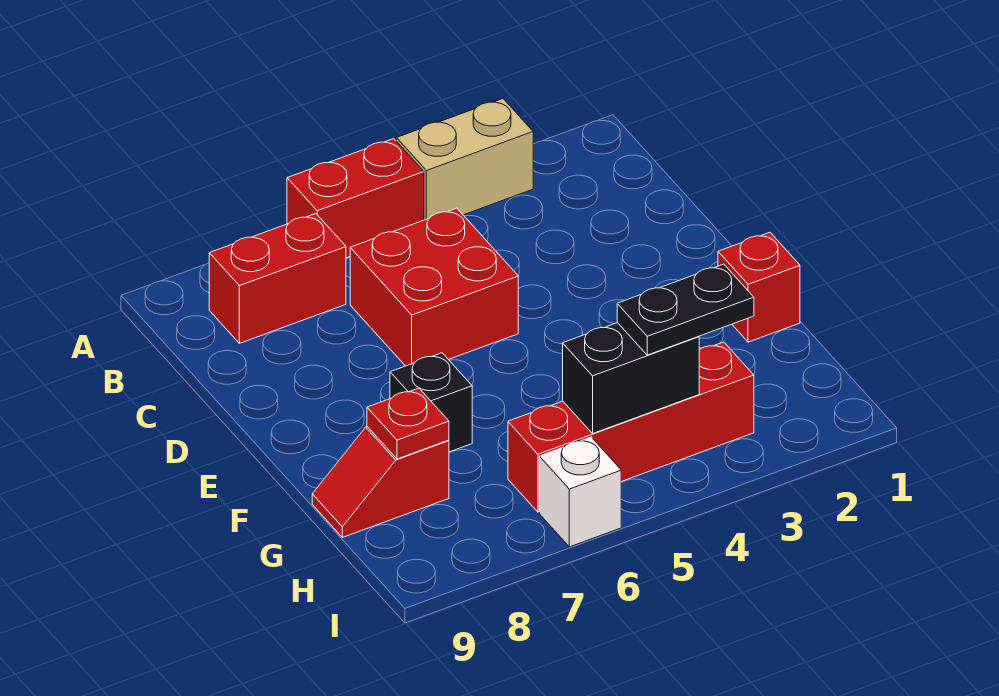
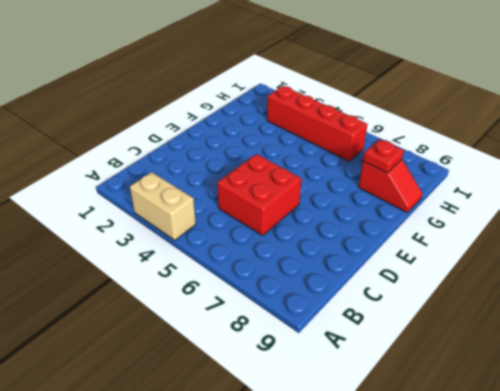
none -> red 1x2 brick [287,139,424,258]
none -> red 1x2 brick [209,214,346,343]
none -> red 1x1 brick [718,232,800,342]

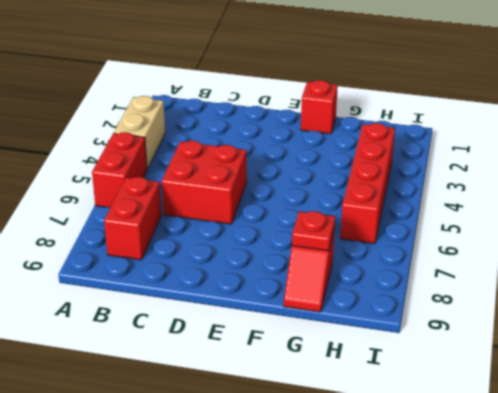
none -> black 1x1 brick [390,353,472,452]
none -> white 1x1 brick [539,437,621,547]
none -> black 1x2 brick [563,323,699,433]

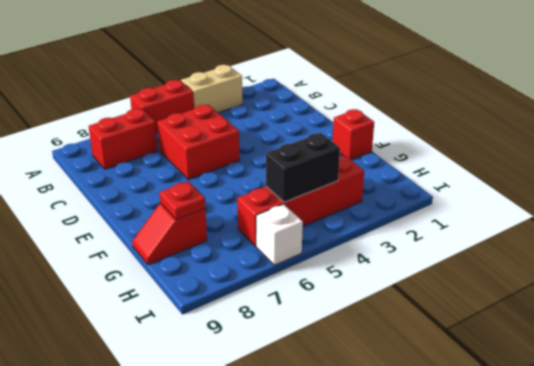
none -> black 1x1 brick [390,353,472,452]
none -> black 1x2 plate [617,264,754,355]

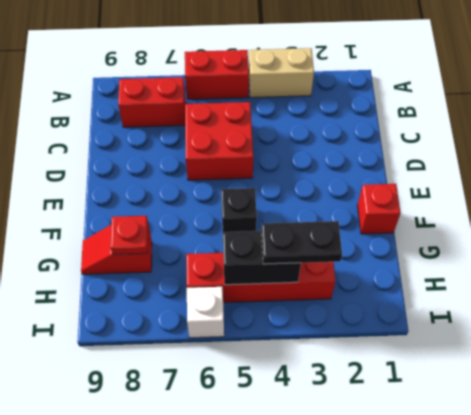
black 1x1 brick [221,188,257,232] -> black 1x1 brick moved to [390,353,472,452]

